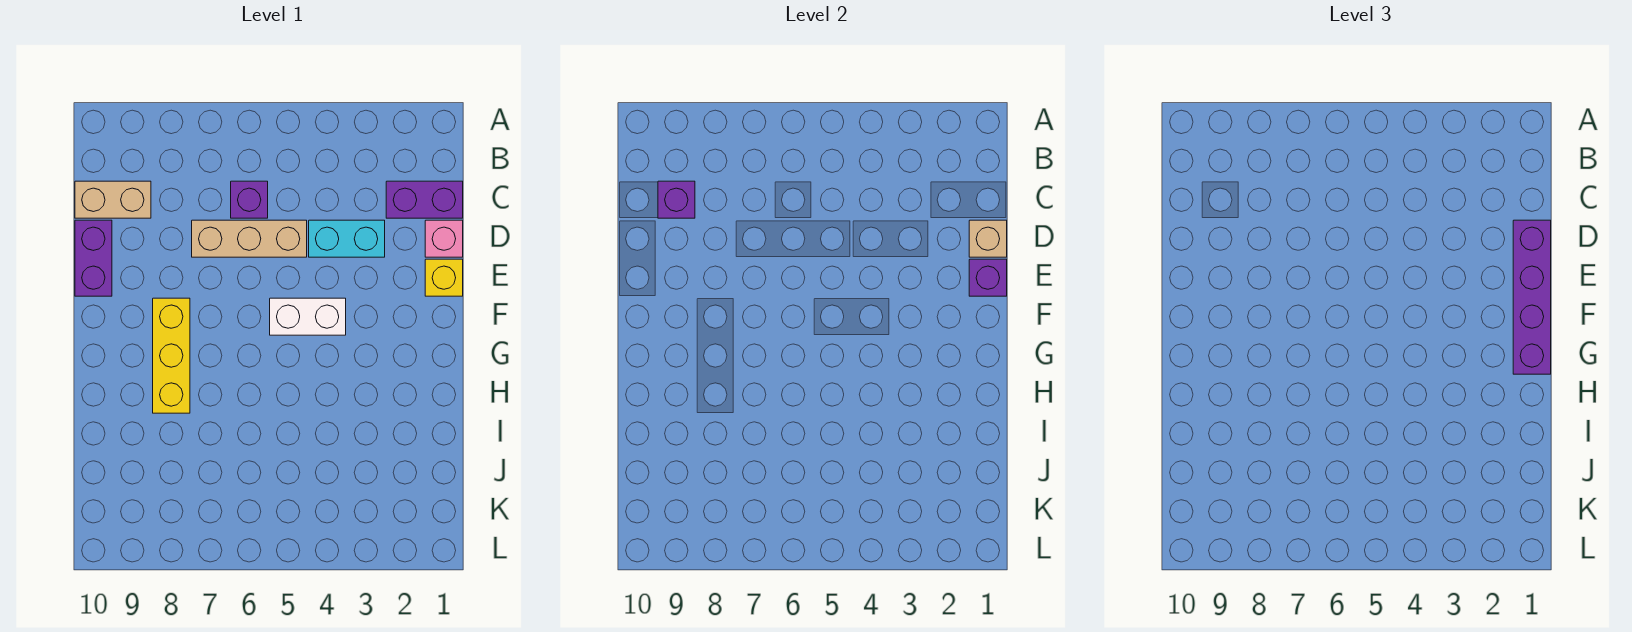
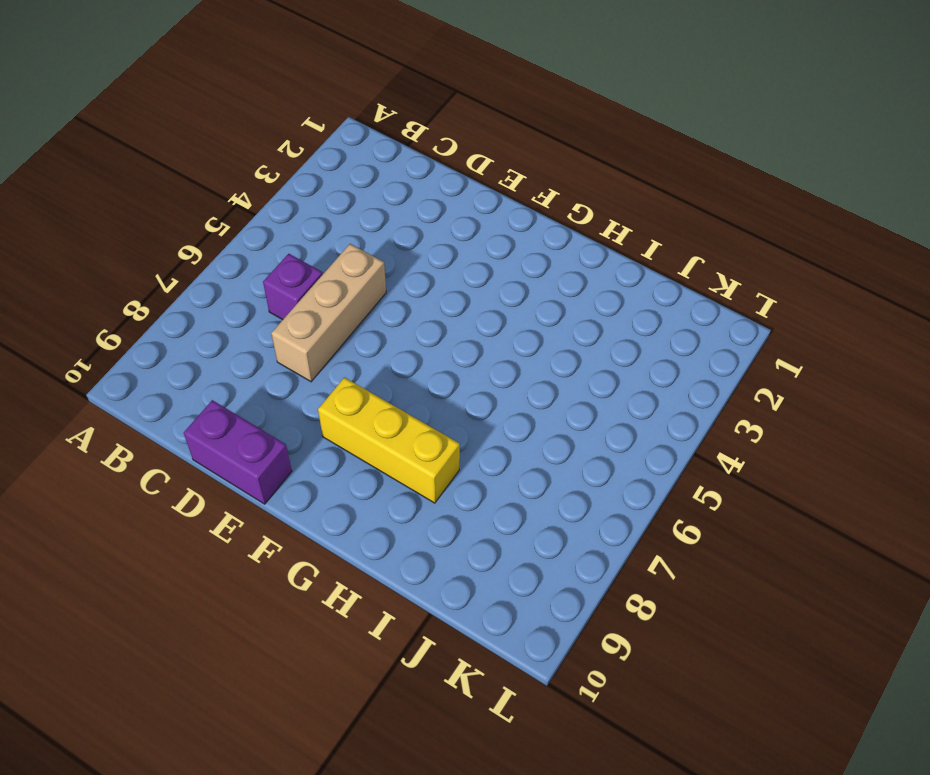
none -> purple 1x2 brick [386,181,463,218]
none -> tan 1x2 brick [75,181,151,218]
none -> pink 1x1 brick [425,220,463,257]

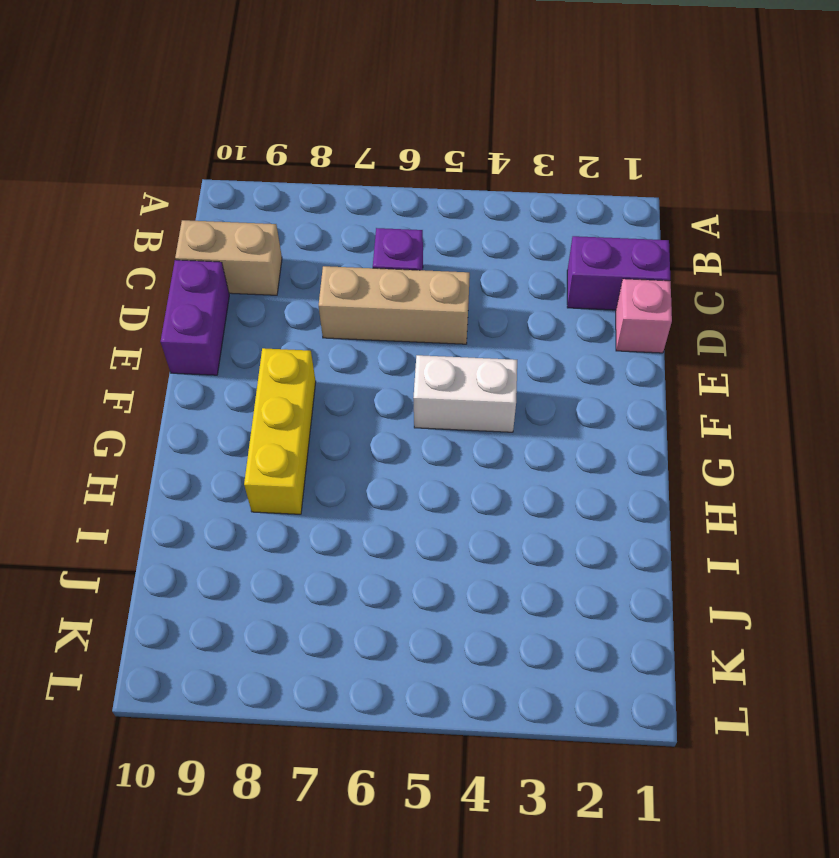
none -> cyan 1x2 brick [309,220,385,257]
none -> yellow 1x1 brick [425,259,463,296]
none -> purple 1x1 brick [658,181,695,218]

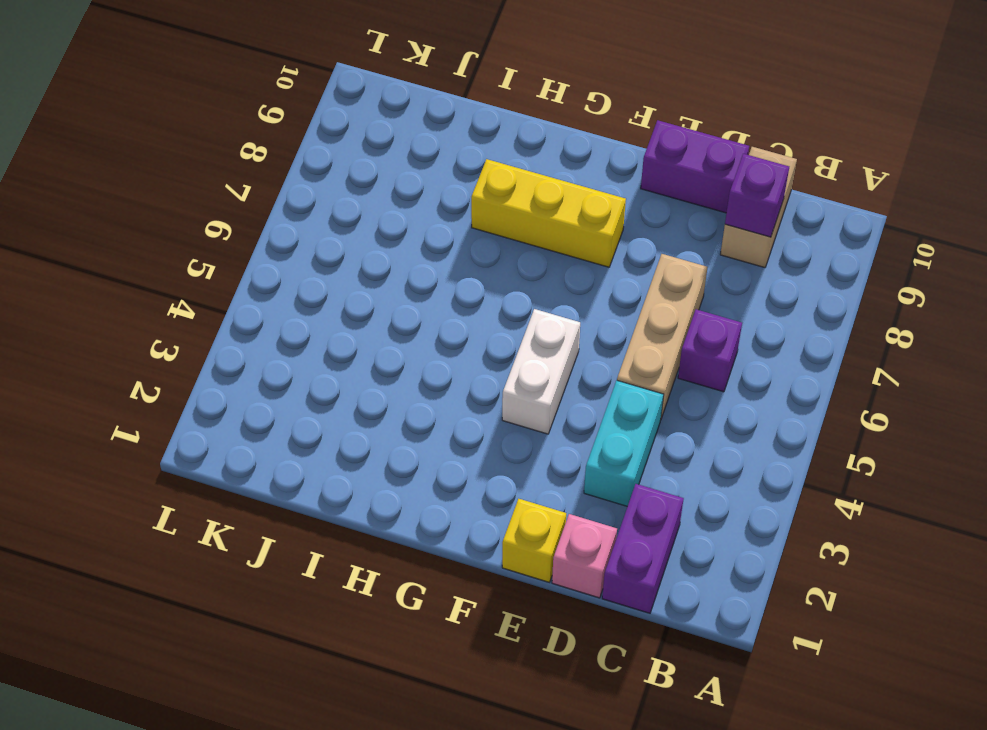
none -> tan 1x1 brick [969,220,1007,257]
none -> purple 1x1 brick [969,259,1007,296]
none -> purple 1x4 brick [1513,220,1551,374]

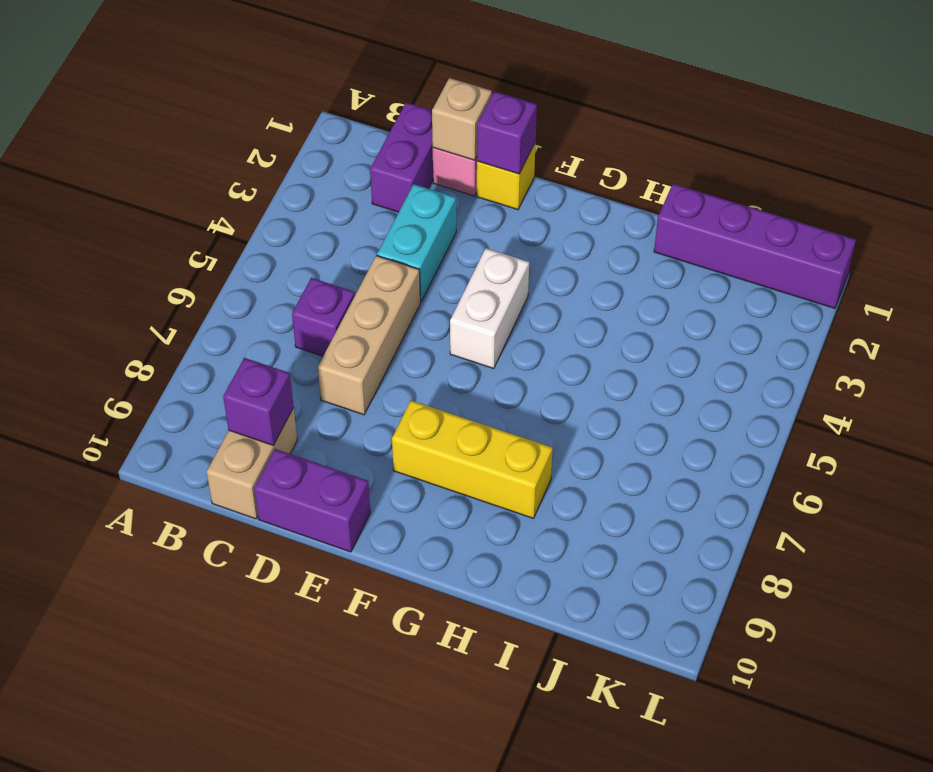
purple 1x4 brick [654,184,856,308] -> purple 1x4 brick moved to [1513,220,1551,374]

